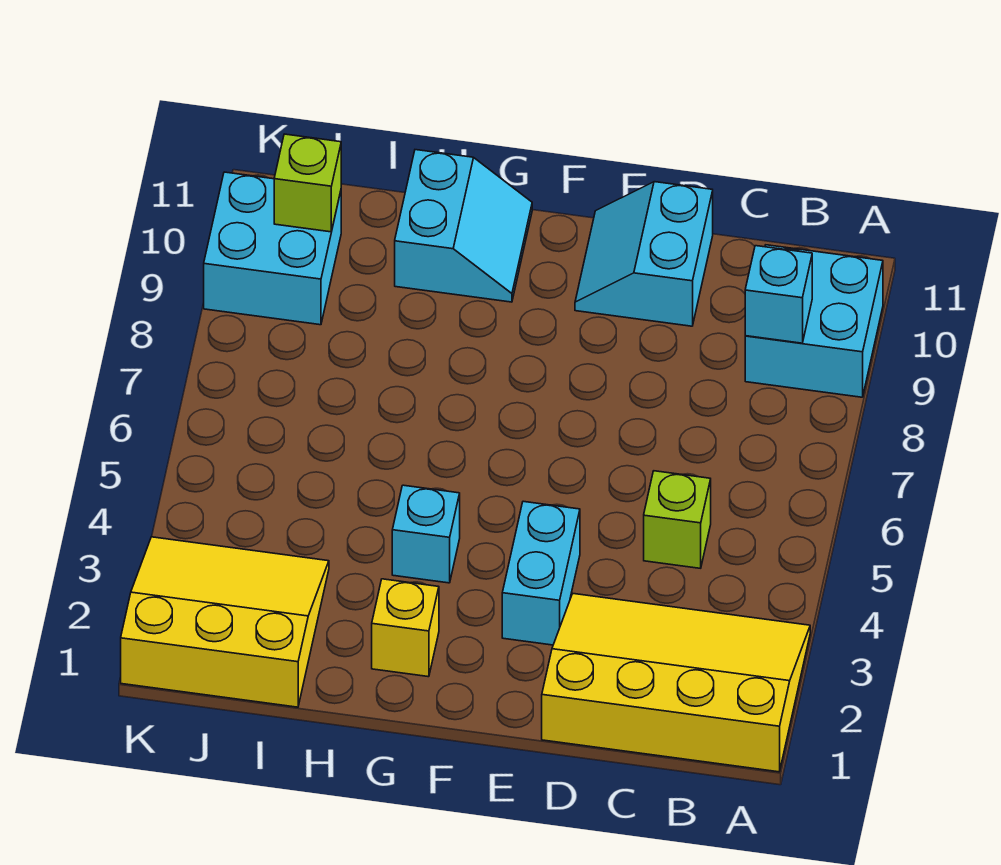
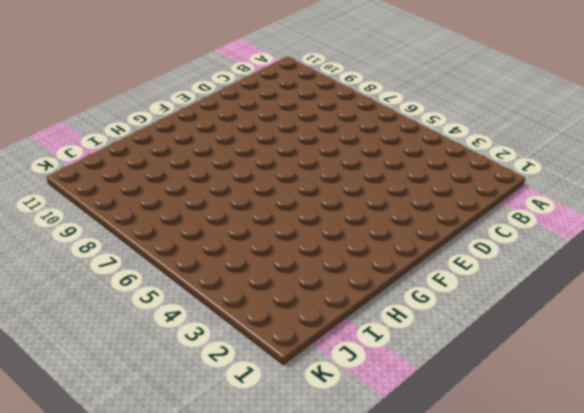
none -> yellow 3x4 slope [542,594,810,772]
none -> cyan 2x2 brick [745,245,883,397]
none -> lime 1x1 brick [644,471,711,568]

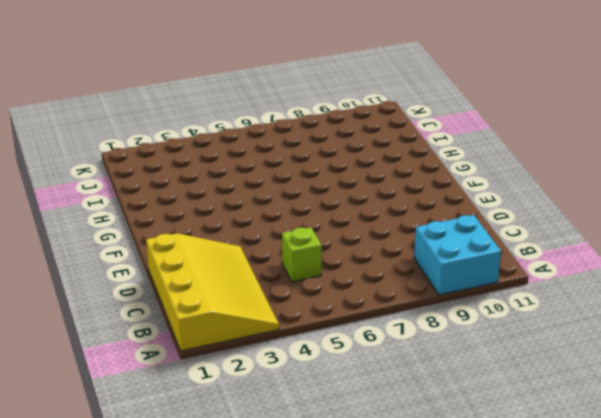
none -> cyan 2x2 slope [575,182,713,326]
none -> cyan 1x2 brick [502,501,580,645]
none -> yellow 1x1 brick [372,579,439,677]

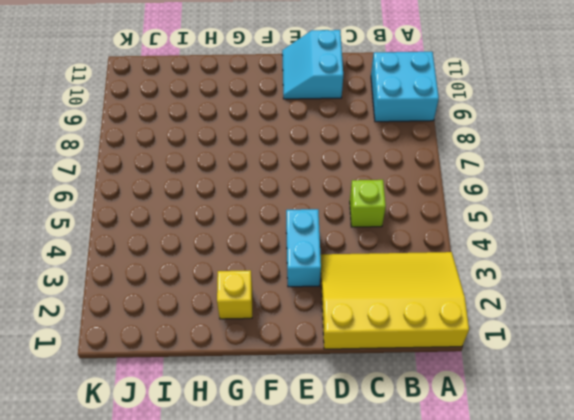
none -> cyan 1x1 brick [392,485,460,583]
none -> cyan 2x2 slope [395,150,532,302]
none -> yellow 3x3 slope [121,537,329,707]

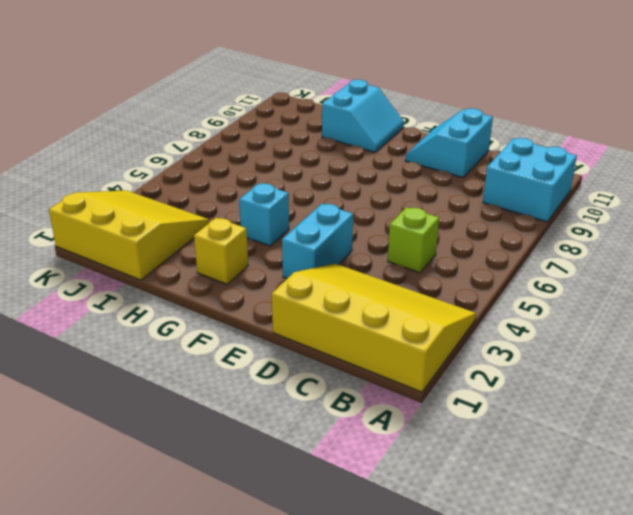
none -> cyan 2x2 brick [204,172,341,325]
none -> cyan 1x1 brick [745,246,812,343]
none -> lime 1x1 brick [274,134,341,232]

